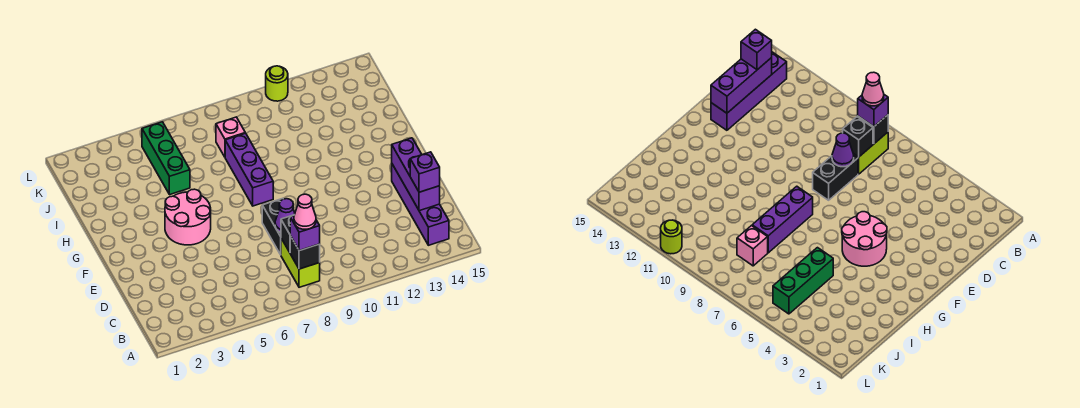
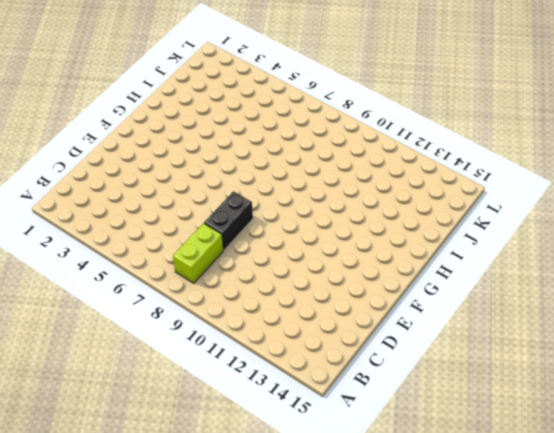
none -> purple 1x4 brick [392,164,449,245]
none -> pink 2x2 round brick [165,189,211,245]
none -> purple 1x3 brick [225,133,273,206]

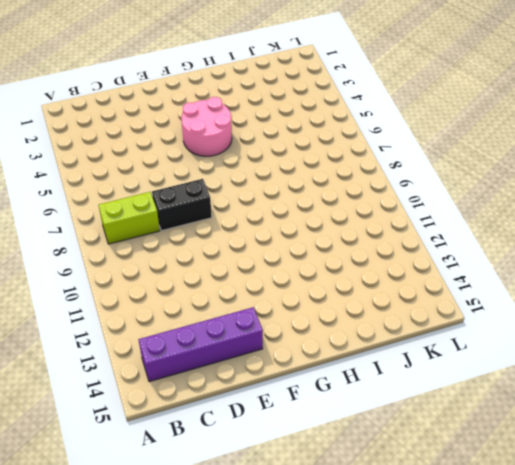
none -> purple 1x3 brick [225,133,273,206]
none -> green 1x3 brick [142,122,190,195]
none -> pink 1x1 brick [216,117,245,157]

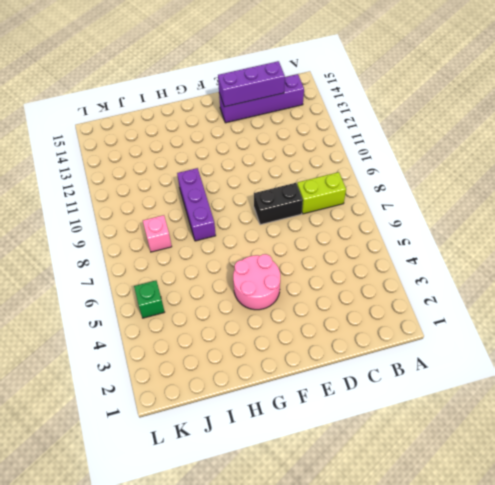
purple 1x3 brick [177,168,216,241] -> purple 1x3 brick turned to [225,133,273,206]
green 1x1 brick [134,281,165,318] -> green 1x3 brick [142,122,190,195]
none -> lime 1x1 round brick [266,66,288,101]
none -> black 1x1 brick [290,236,320,269]
none -> black 1x1 brick [281,215,294,252]

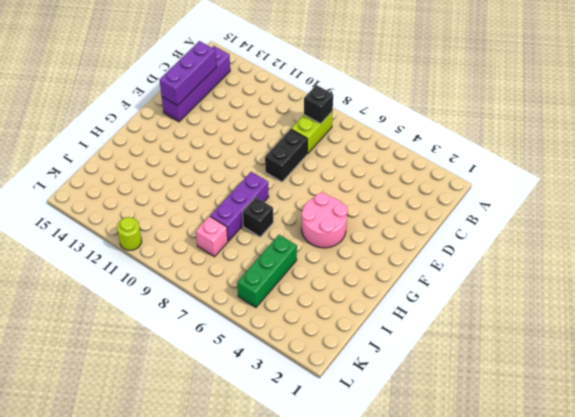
black 1x1 brick [242,197,273,237] -> black 1x1 brick moved to [281,215,294,252]
none -> purple 1x1 cone [275,199,295,233]
none -> purple 1x1 brick [290,216,320,251]
none -> purple 1x1 brick [410,152,440,192]

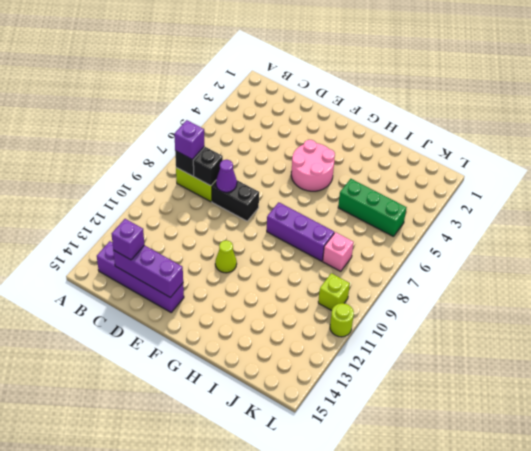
lime 1x1 cone [215,240,237,273] -> none
lime 1x1 brick [318,273,350,311] -> none
none -> pink 1x1 cone [294,194,316,229]

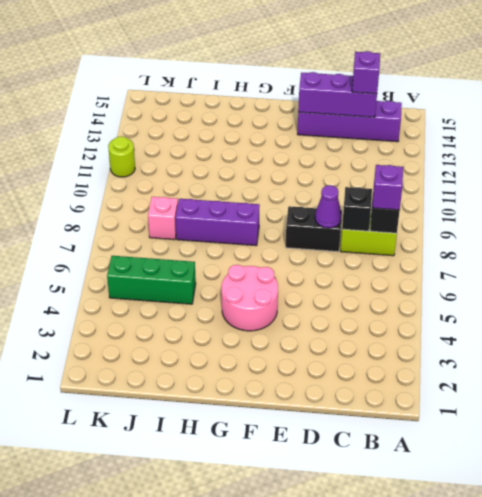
none -> pink 1x1 cone [294,194,316,229]

